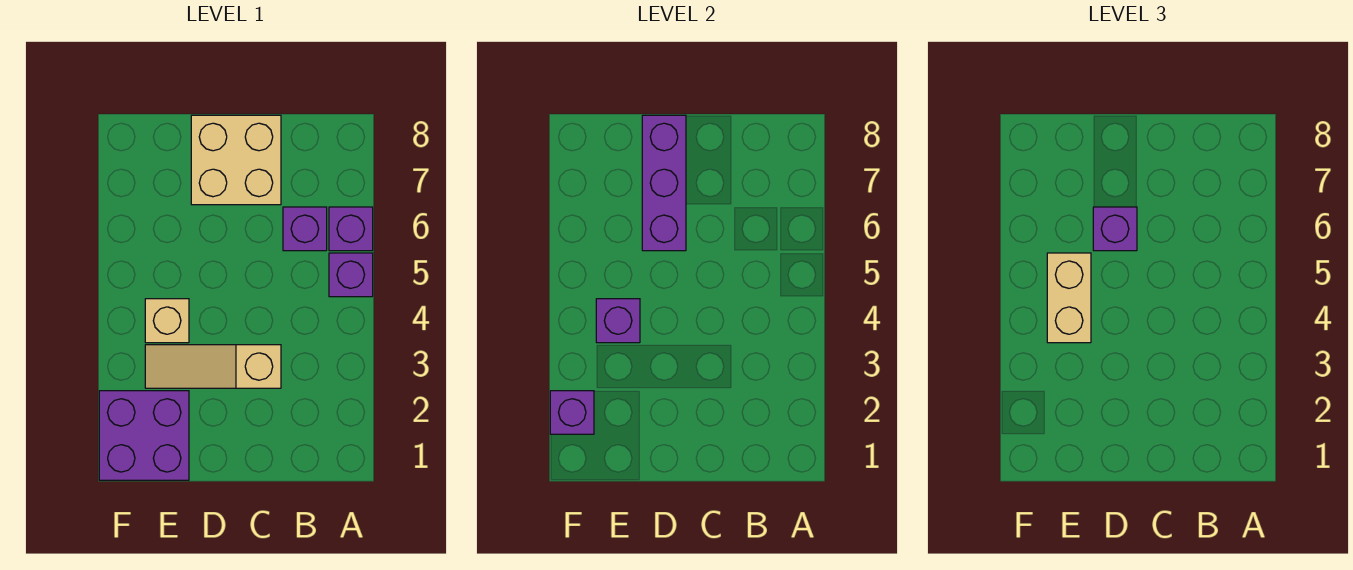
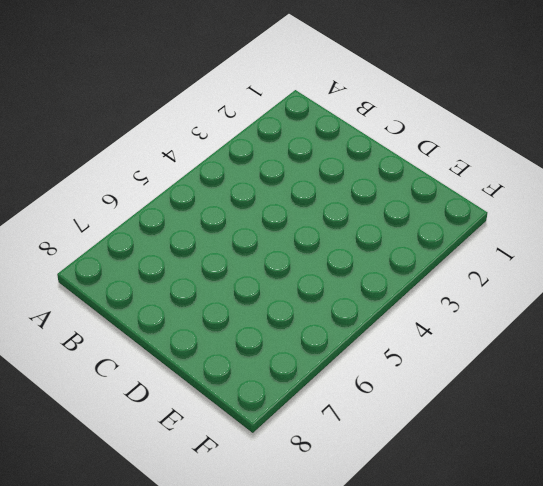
none -> purple 1x1 brick [329,253,373,297]
none -> purple 1x1 brick [329,207,373,251]
none -> purple 1x1 brick [283,207,327,251]

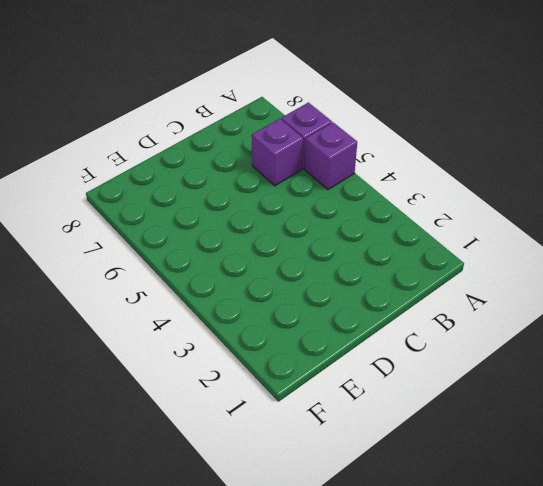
none -> tan 1x3 slope [145,345,281,388]
none -> tan 2x2 brick [191,115,281,205]
none -> purple 2x2 brick [99,391,189,480]

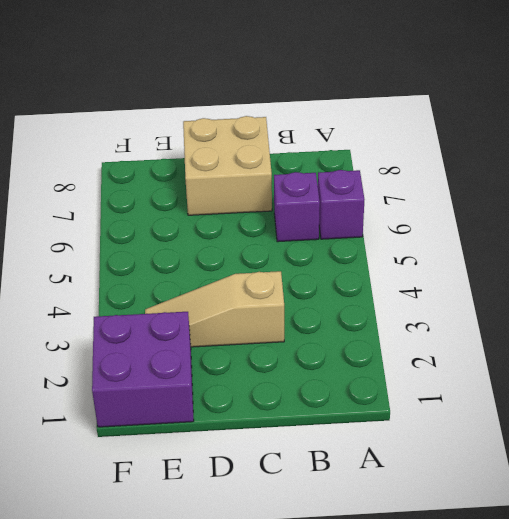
none -> purple 1x1 brick [329,253,373,297]
none -> tan 1x1 brick [145,299,189,343]
none -> purple 1x3 brick [642,115,686,251]

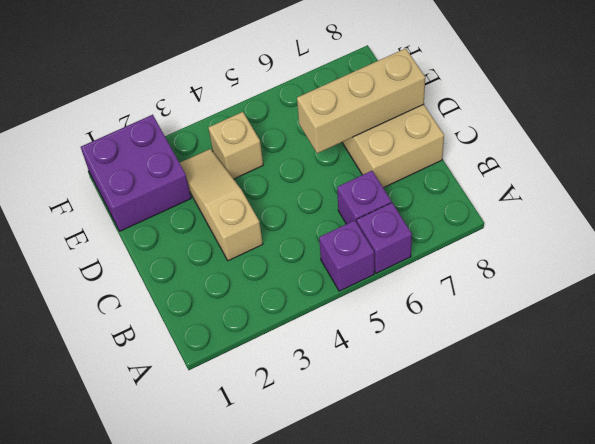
tan 1x3 brick [297,48,425,153] -> purple 1x3 brick [642,115,686,251]
none -> purple 1x1 brick [596,299,640,343]
none -> purple 1x1 brick [550,391,594,434]
none -> purple 1x1 brick [1093,207,1137,251]

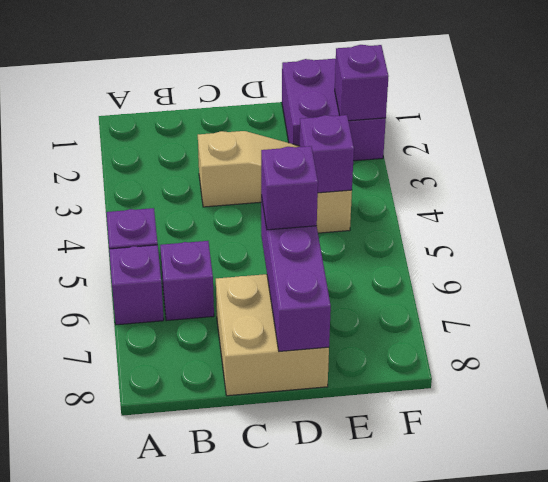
none -> tan 1x2 brick [1047,253,1091,343]

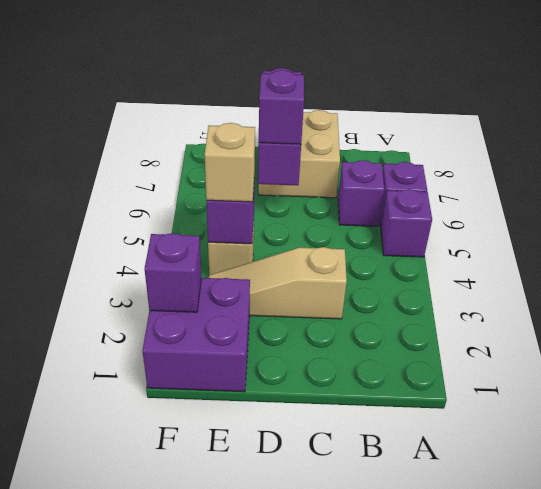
tan 1x1 brick [205,123,255,202] -> tan 1x2 brick [1047,253,1091,343]

